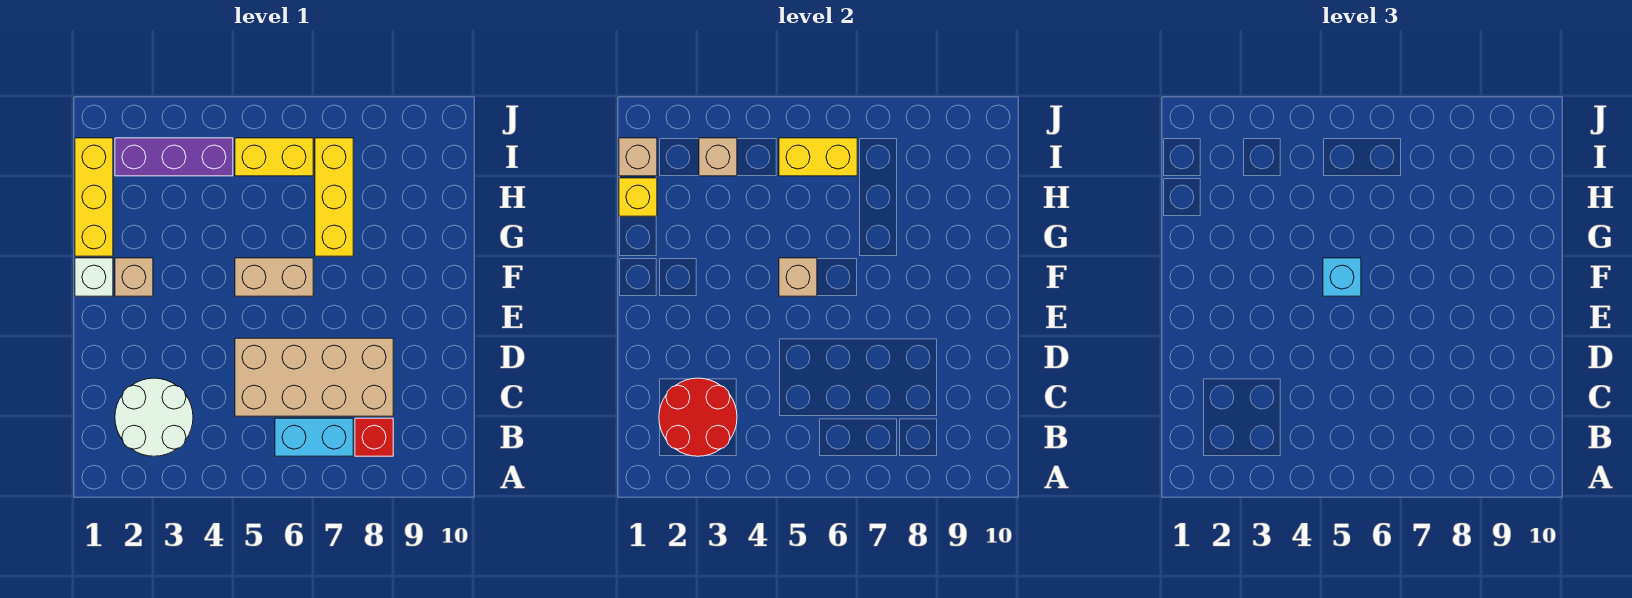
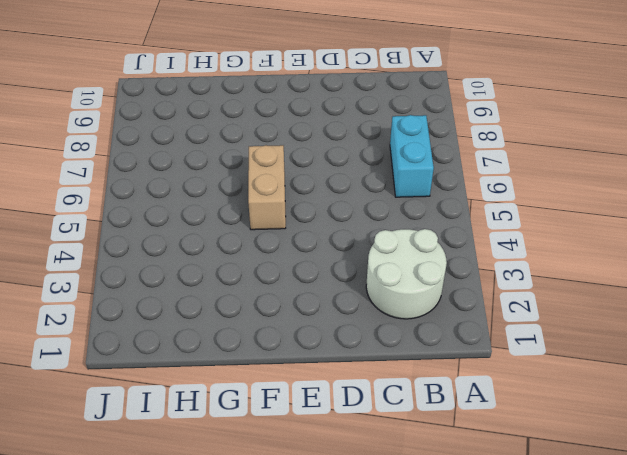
none -> red 1x1 brick [355,418,393,456]
none -> tan 2x4 brick [235,338,393,416]
none -> white 1x1 brick [75,258,113,296]

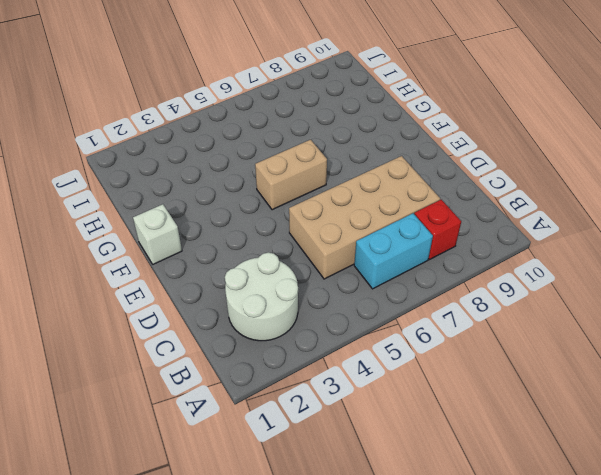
none -> tan 1x1 brick [115,258,153,296]
none -> yellow 1x3 brick [75,138,113,256]
none -> yellow 1x3 brick [315,138,353,256]

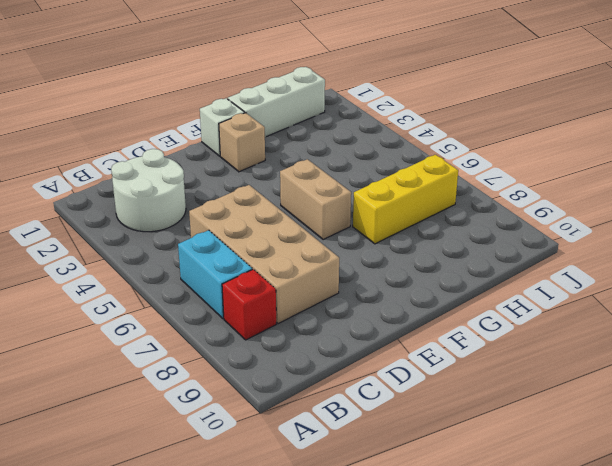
white 1x3 brick [228,67,325,137] -> yellow 1x3 brick [75,138,113,256]
none -> purple 1x3 brick [115,138,233,176]
none -> yellow 1x2 brick [235,138,313,176]
none -> red 2x2 round brick [659,378,737,456]

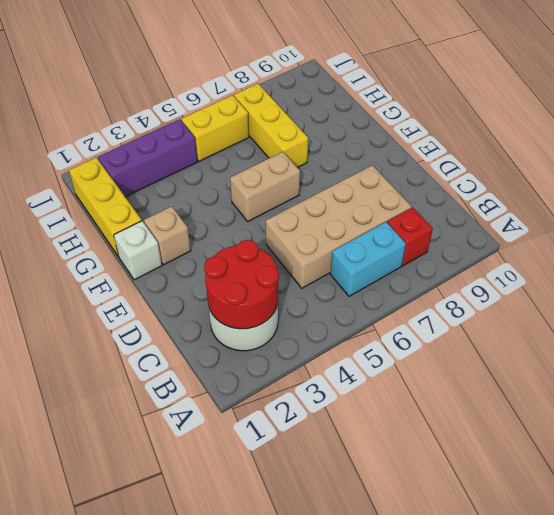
none -> tan 1x1 brick [779,258,817,296]
none -> yellow 1x1 brick [619,178,657,216]
none -> tan 1x1 brick [619,138,657,176]

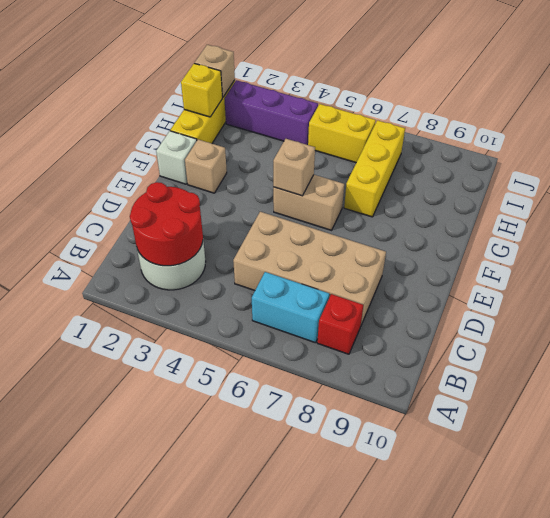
none -> tan 1x1 brick [699,138,737,176]
none -> yellow 1x2 brick [779,138,857,176]
none -> cyan 1x1 brick [1323,258,1361,296]

